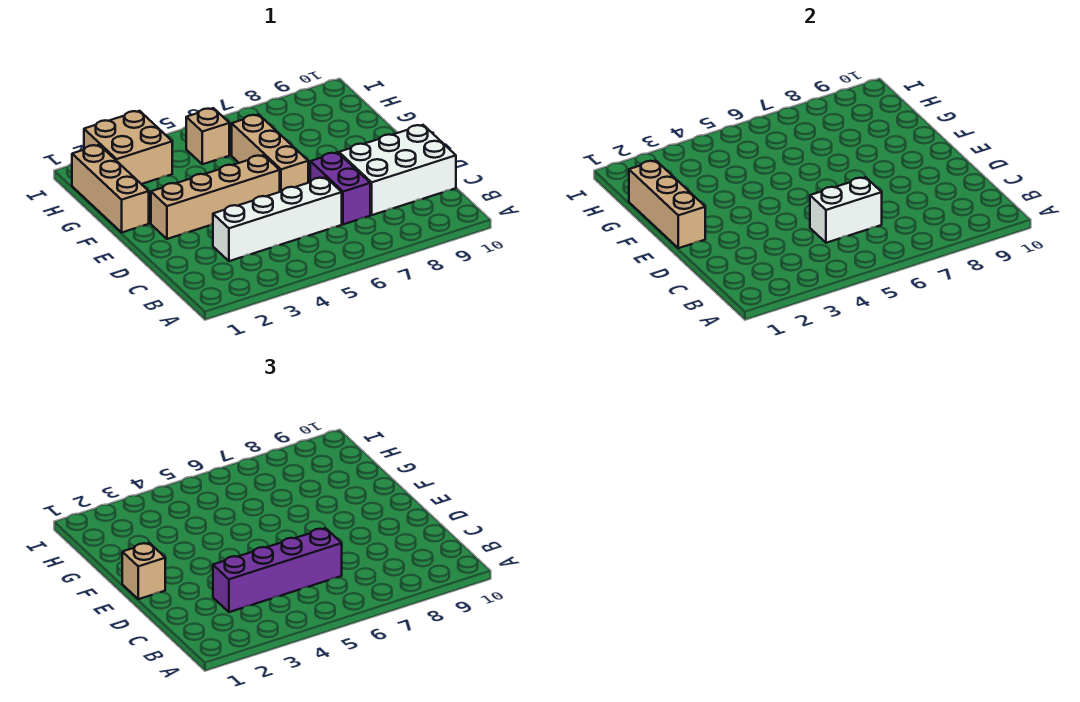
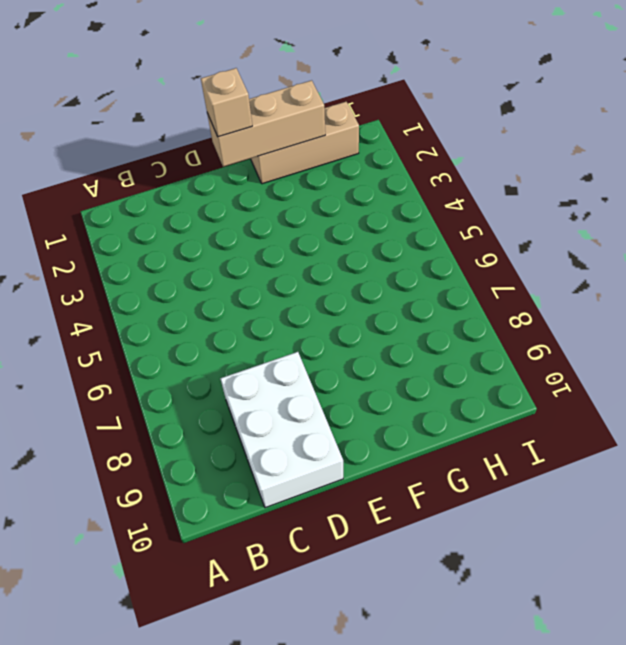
none -> white 1x4 brick [213,177,342,261]
none -> purple 1x2 brick [310,152,370,224]
none -> tan 1x4 brick [151,155,280,239]

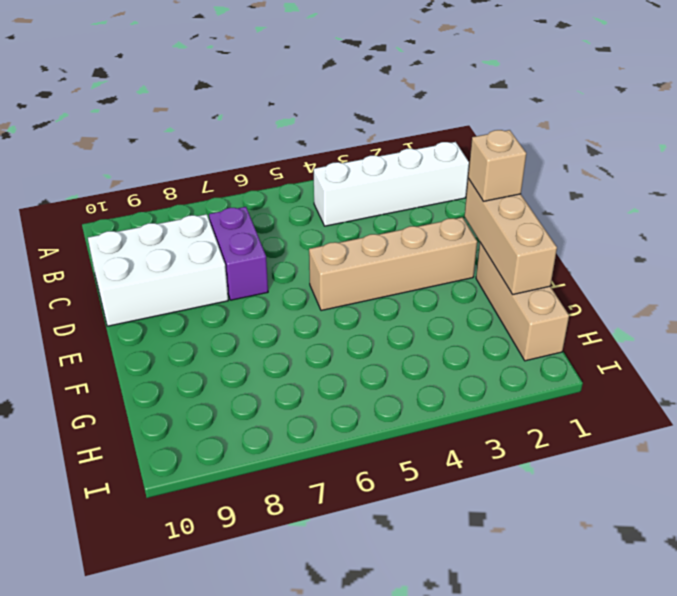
white 1x4 brick [314,142,469,226] -> white 1x4 brick moved to [213,177,342,261]
none -> tan 1x3 brick [232,114,308,192]
none -> tan 2x2 brick [84,111,172,184]
none -> tan 1x1 brick [186,108,229,164]

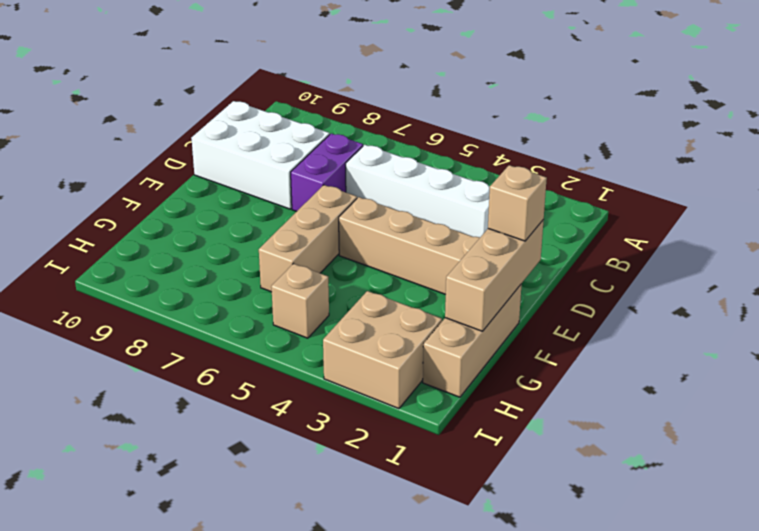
none -> white 1x2 brick [810,177,882,243]
none -> purple 1x4 brick [213,528,342,612]

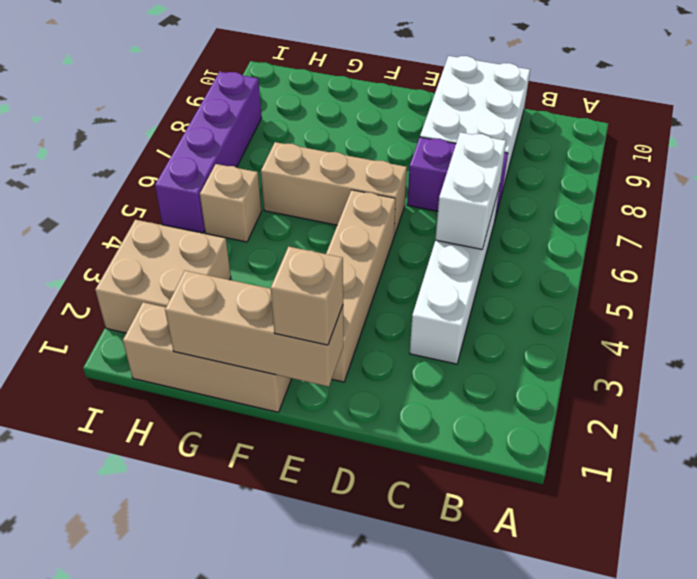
purple 1x4 brick [155,72,262,233] -> purple 1x4 brick moved to [213,528,342,612]

